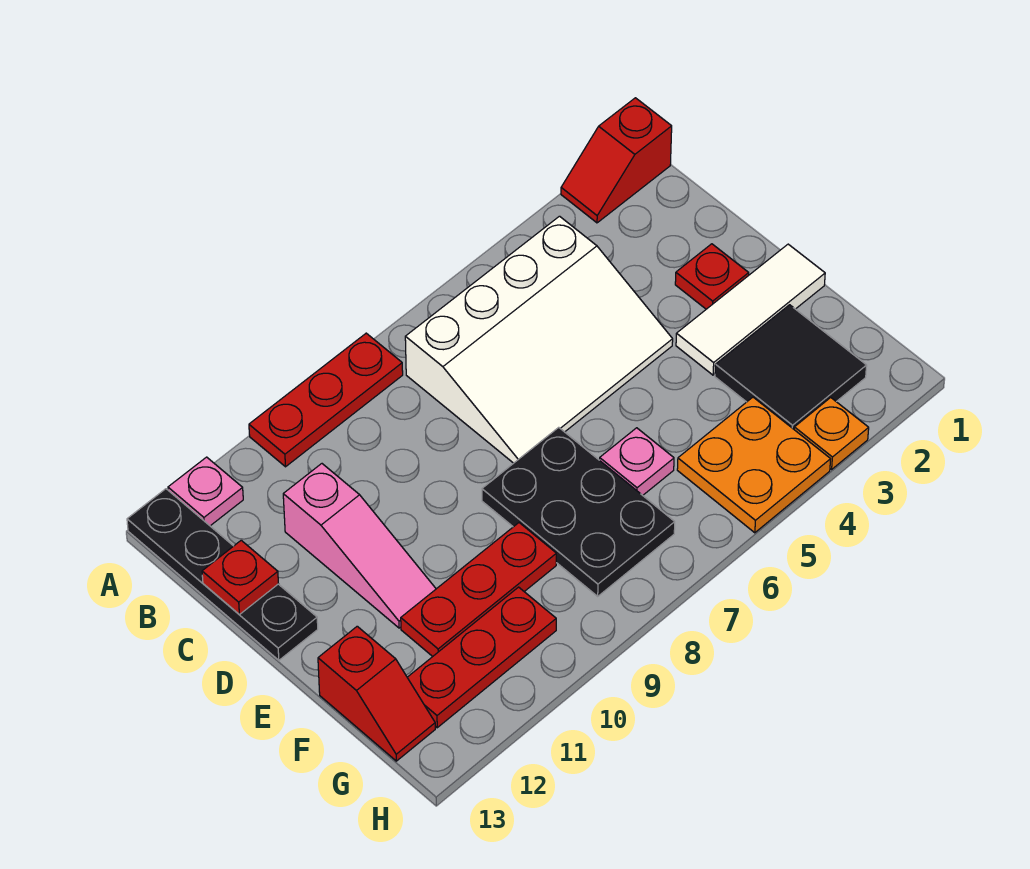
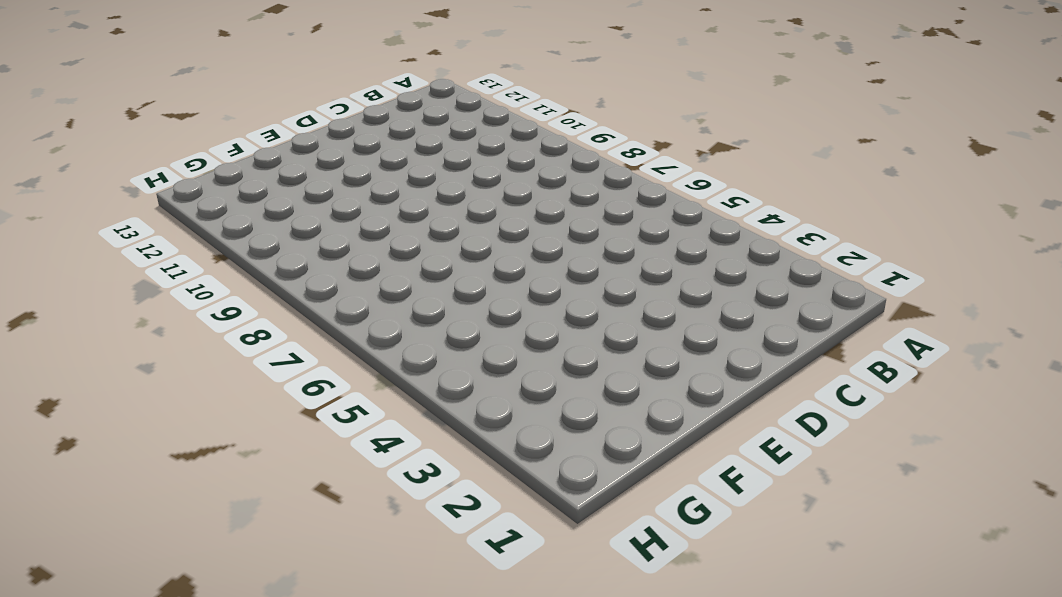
none -> red 1x2 slope [561,98,672,223]
none -> red 1x3 plate [249,333,403,467]
none -> pink 1x1 plate [168,457,243,526]

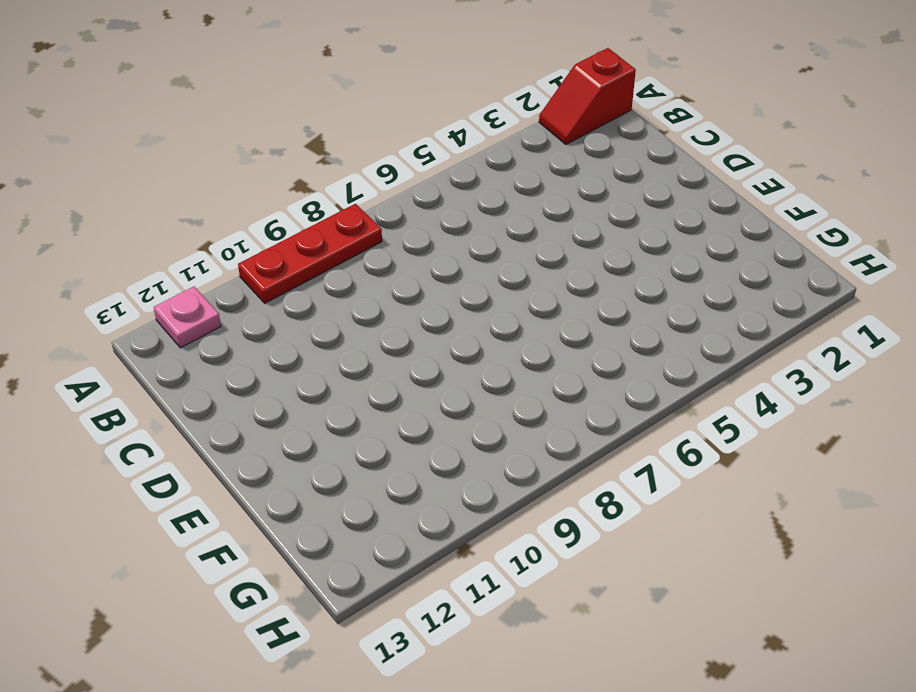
none -> black 1x4 plate [127,489,318,660]
none -> white 3x4 slope [405,216,673,463]
none -> pink 1x3 slope [283,464,436,628]

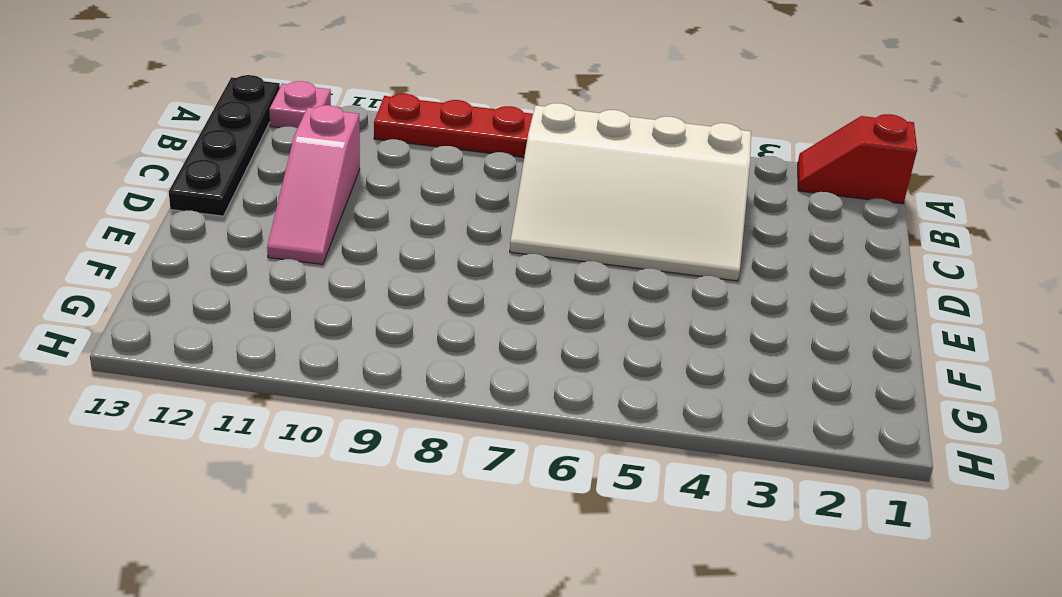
none -> red 1x1 plate [675,244,749,309]
none -> white 1x3 tile [676,244,825,375]
none -> black 2x3 plate [482,427,675,596]

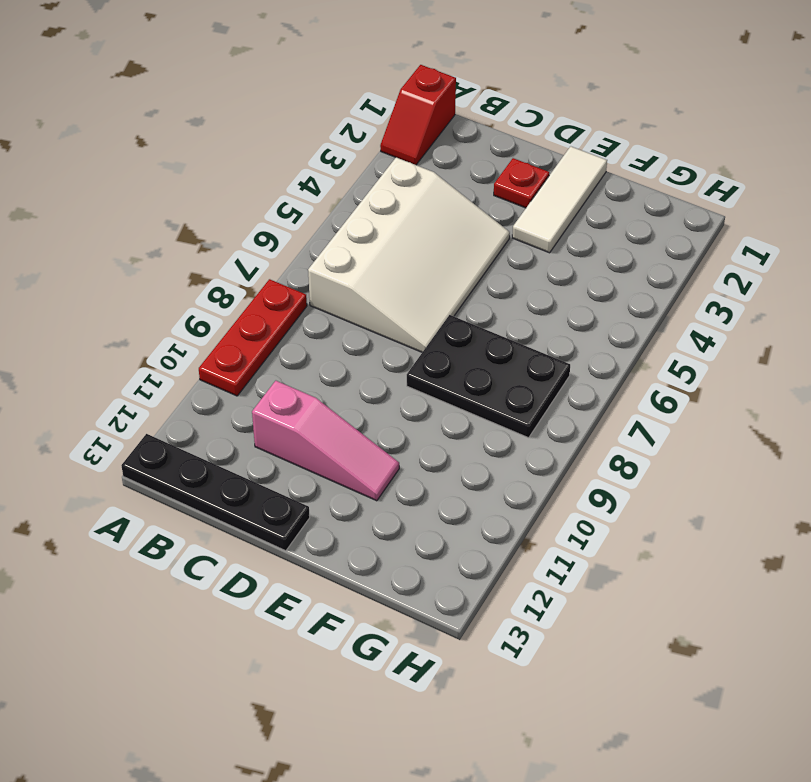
none -> pink 1x1 plate [168,457,243,526]
none -> black 2x2 tile [715,305,867,429]
none -> pink 1x1 plate [600,428,674,495]

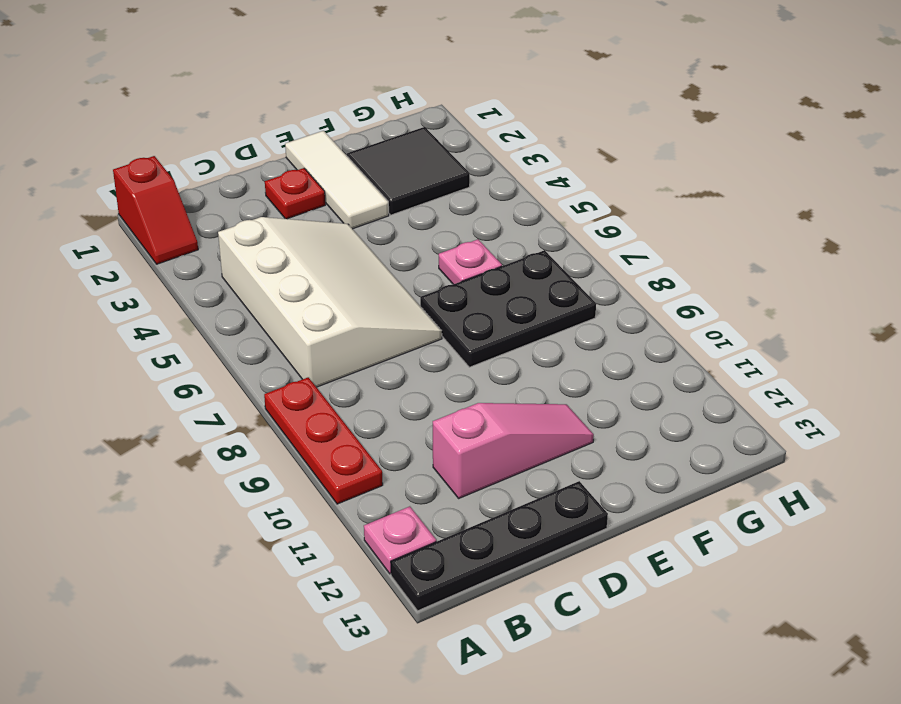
none -> red 1x3 plate [401,523,556,657]
none -> red 1x2 slope [318,626,435,761]
none -> orange 2x2 plate [677,397,831,533]

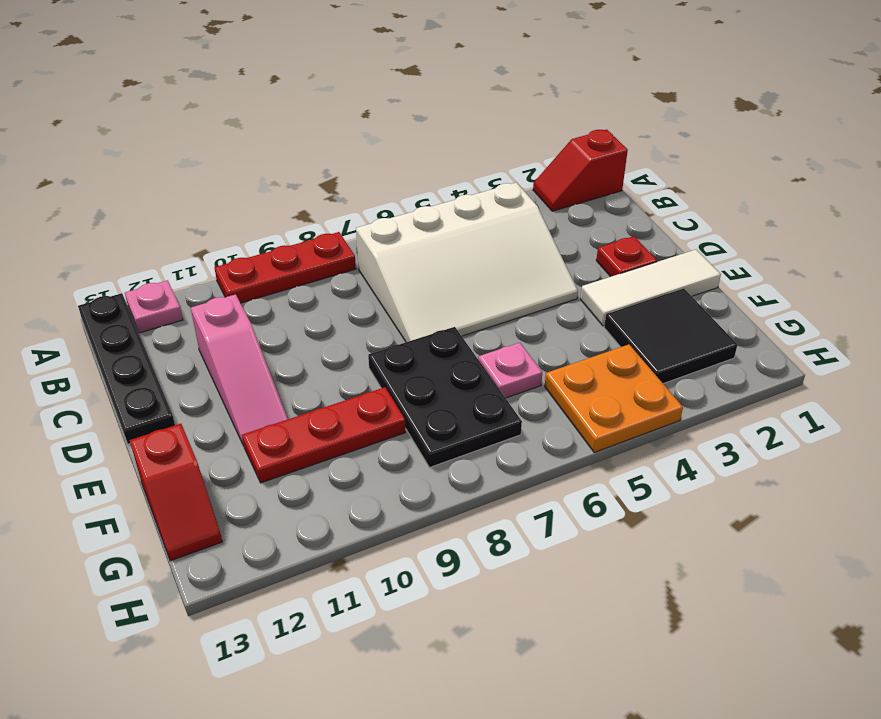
none -> red 1x3 plate [407,587,556,728]
none -> orange 1x1 plate [794,398,869,469]
none -> red 1x1 plate [202,540,278,614]

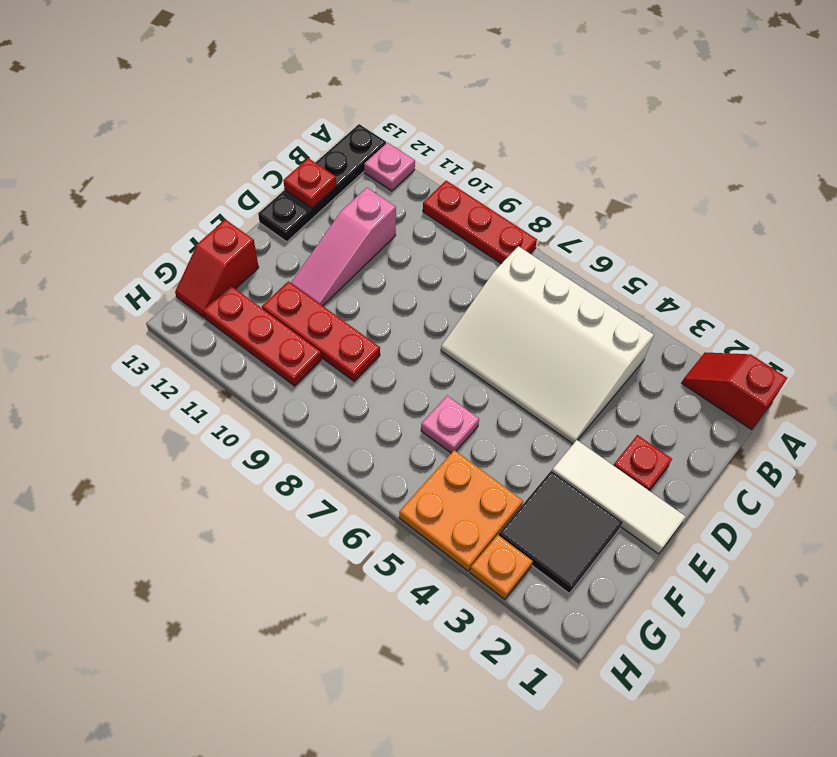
none -> black 2x3 plate [482,427,675,596]

